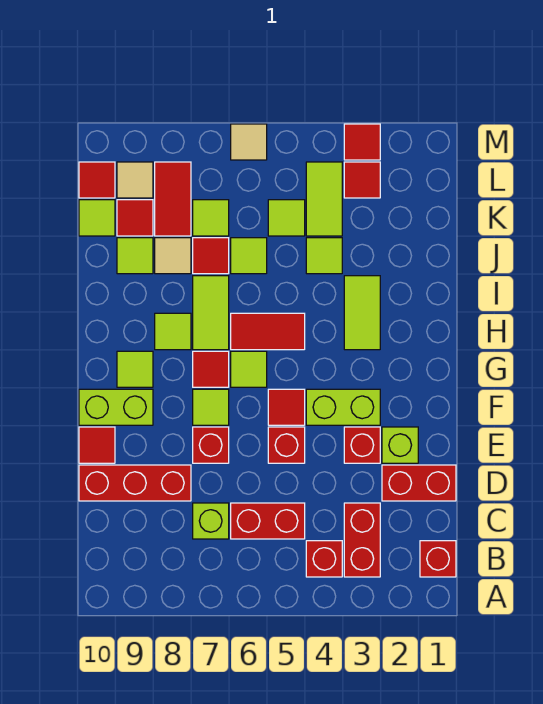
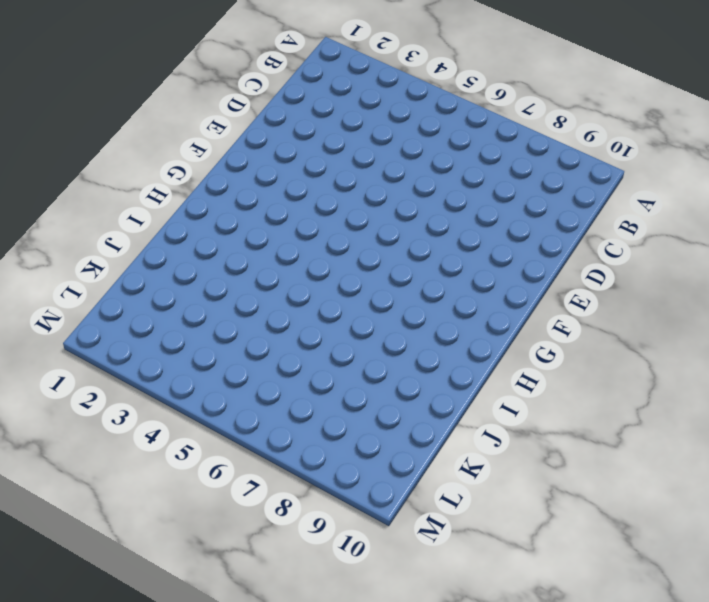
none -> red 1x1 brick [420,541,456,577]
none -> red 1x2 brick [344,503,380,577]
none -> red 1x1 brick [306,541,342,577]
none -> red 1x2 brick [231,503,305,539]

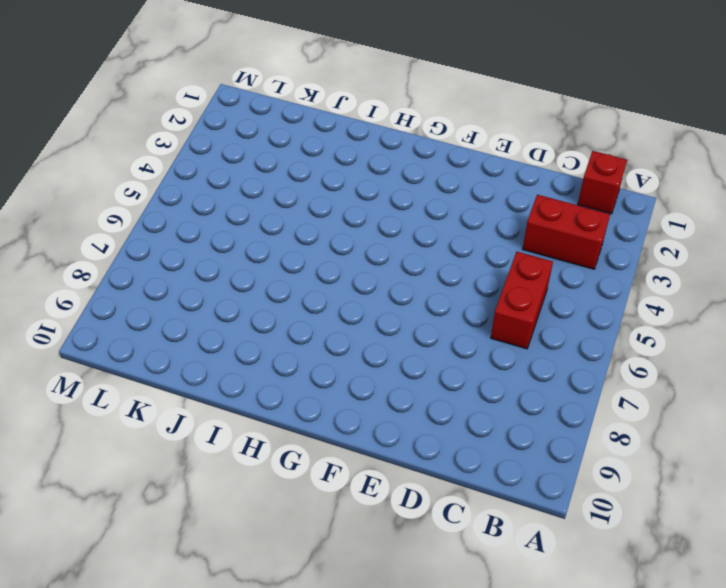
none -> red 1x1 brick [306,541,342,577]
none -> lime 1x1 brick [193,503,229,539]
none -> red 1x2 brick [382,465,456,501]
none -> red 1x3 brick [79,465,191,501]

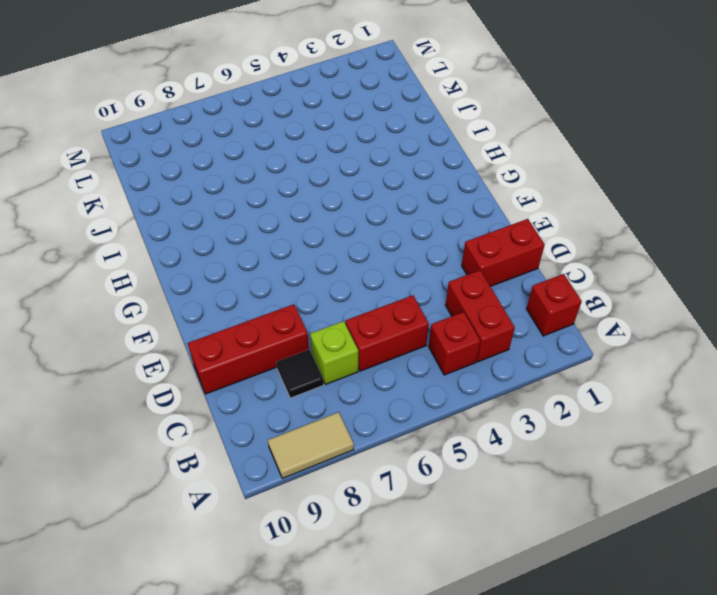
tan 1x2 tile [268,412,354,479] -> none
black 1x1 tile [276,349,324,398] -> none
none -> lime 1x1 brick [382,427,418,463]
none -> red 1x1 brick [344,427,380,463]
none -> red 1x1 brick [268,427,305,463]
none -> red 1x1 brick [193,427,229,463]

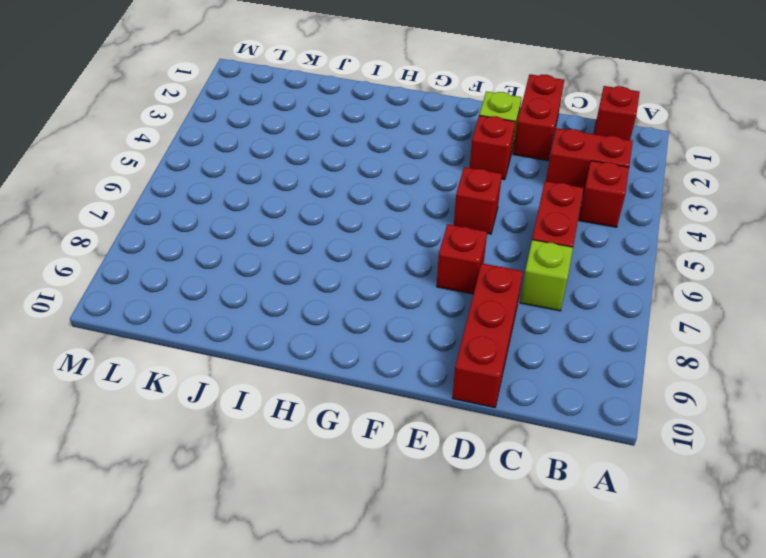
none -> red 1x1 tile [79,427,115,463]
none -> lime 1x2 brick [306,389,380,425]
none -> red 1x1 tile [268,389,305,425]
none -> lime 1x1 tile [193,389,229,425]

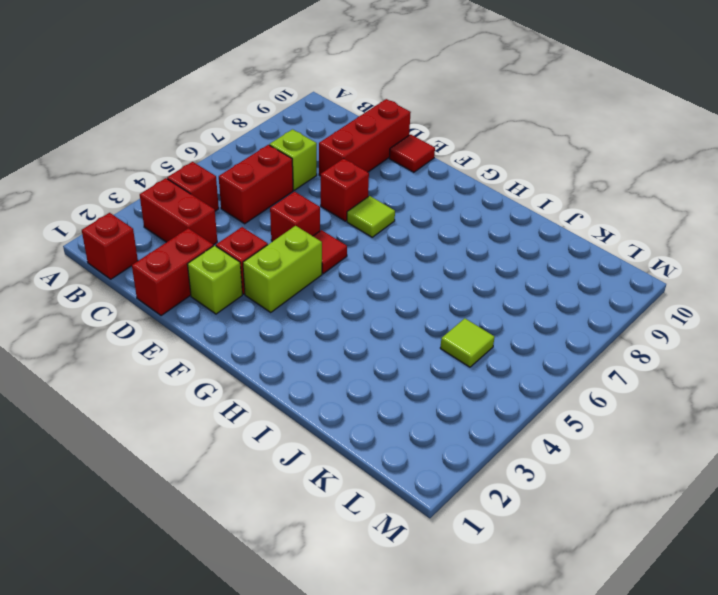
none -> lime 1x2 brick [79,389,153,425]
none -> lime 1x1 tile [231,351,267,387]
none -> red 1x1 tile [193,351,229,387]
none -> lime 1x1 tile [117,351,153,387]

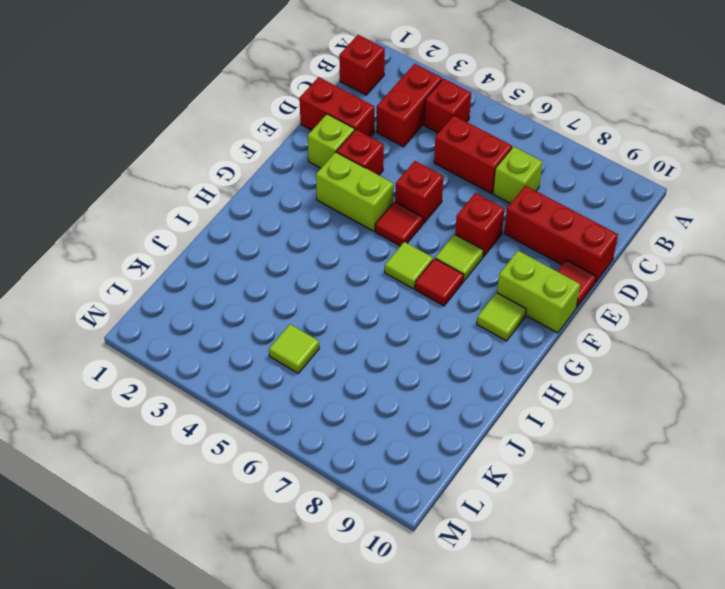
none -> lime 1x2 tile [344,276,380,350]
none -> red 1x2 tile [231,313,305,350]
none -> lime 1x2 tile [193,276,229,350]
none -> lime 1x1 tile [155,313,191,350]

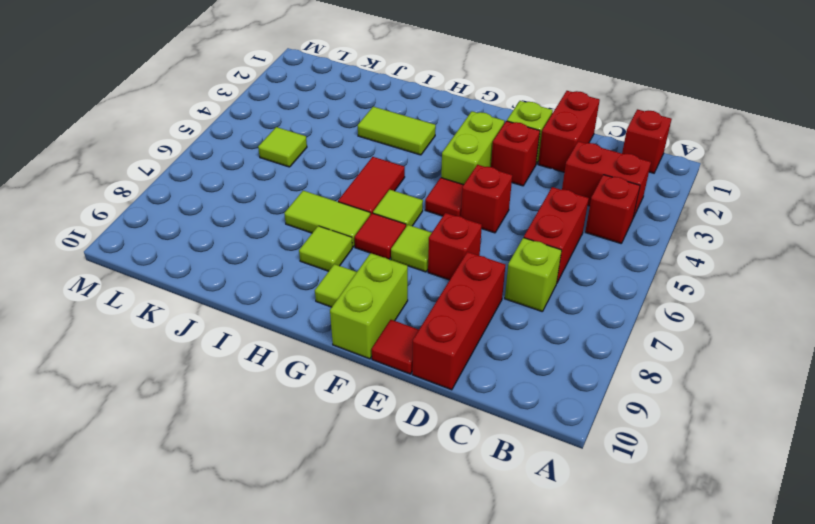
none -> lime 1x1 tile [306,238,342,274]
none -> lime 1x1 tile [231,238,267,274]
none -> red 1x1 tile [193,238,229,274]
none -> tan 1x1 tile [155,238,191,274]

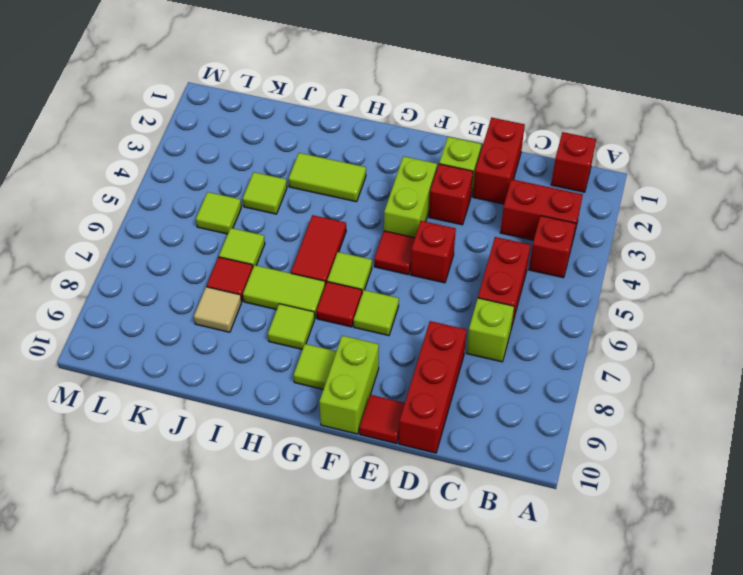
none -> red 1x1 brick [193,427,229,463]
none -> lime 1x1 tile [117,238,153,274]
none -> lime 1x2 tile [306,162,342,236]
none -> lime 1x1 tile [193,200,229,236]

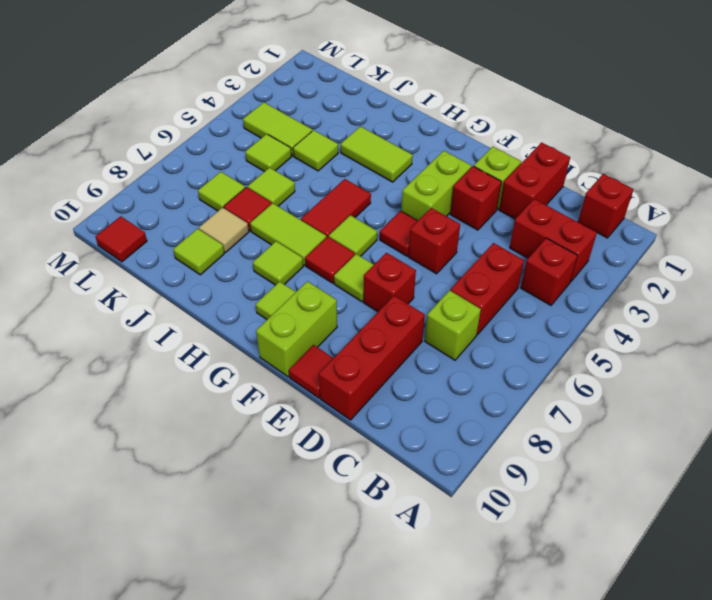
none -> red 1x2 tile [155,162,191,236]
none -> red 1x1 tile [117,200,153,236]
none -> lime 1x1 tile [79,200,115,236]
none -> red 1x1 tile [344,162,380,198]

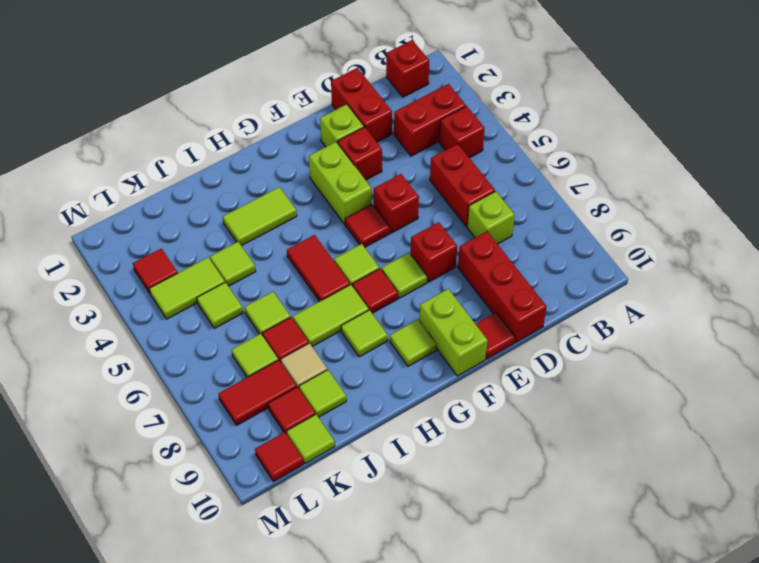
none -> tan 1x1 tile [117,162,153,198]
none -> red 1x1 tile [344,124,380,160]
none -> tan 1x1 tile [231,124,267,160]

